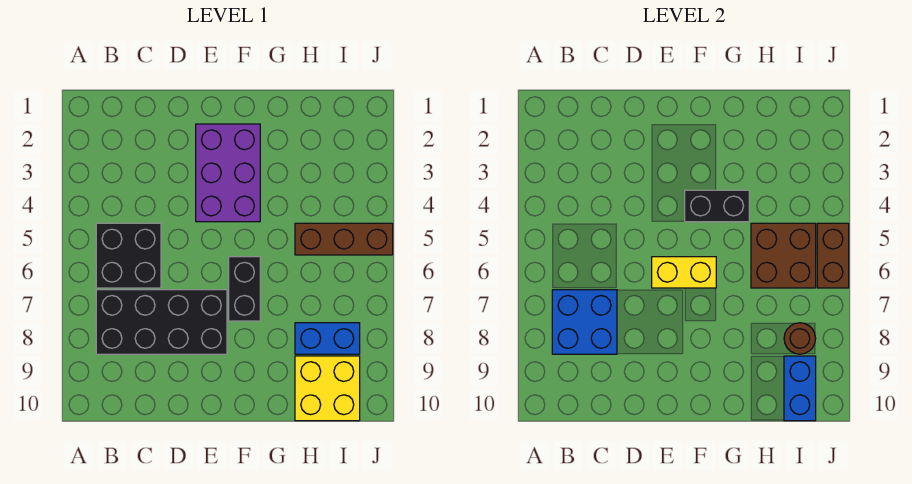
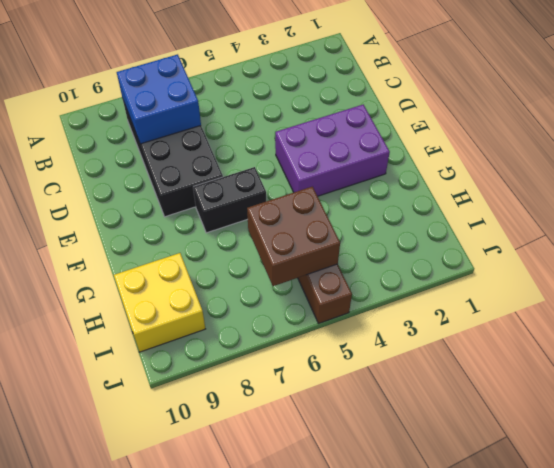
none -> black 2x2 brick [96,223,161,288]
none -> blue 1x2 brick [295,323,360,354]
none -> yellow 1x2 brick [652,257,716,288]

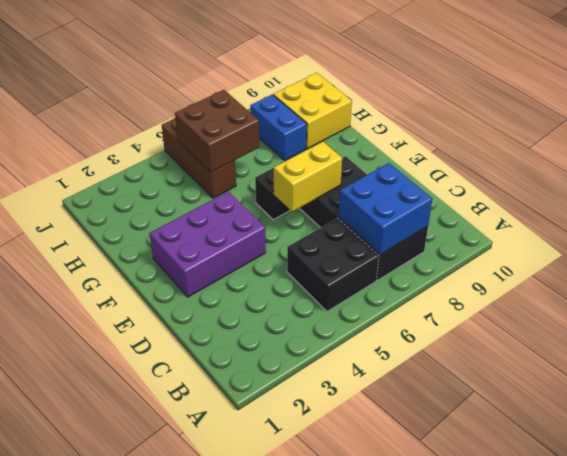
yellow 1x2 brick [274,142,342,212] -> yellow 1x2 brick turned to [652,257,716,288]
none -> black 1x2 brick [685,190,749,222]
none -> brown 1x1 round brick [784,323,816,354]
none -> blue 1x2 brick [784,356,816,421]

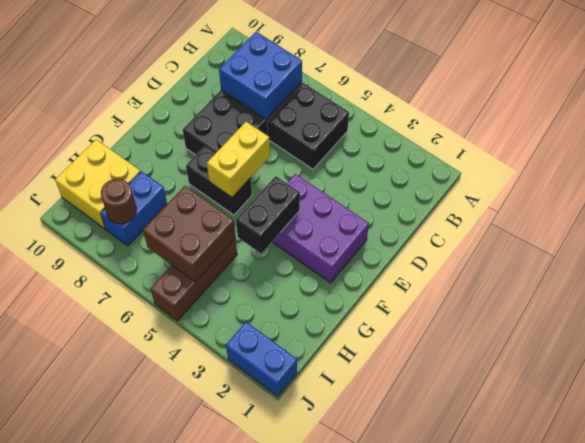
blue 1x2 brick [226,322,297,396] -> blue 1x2 brick moved to [784,356,816,421]
none -> brown 1x2 brick [817,223,849,288]

